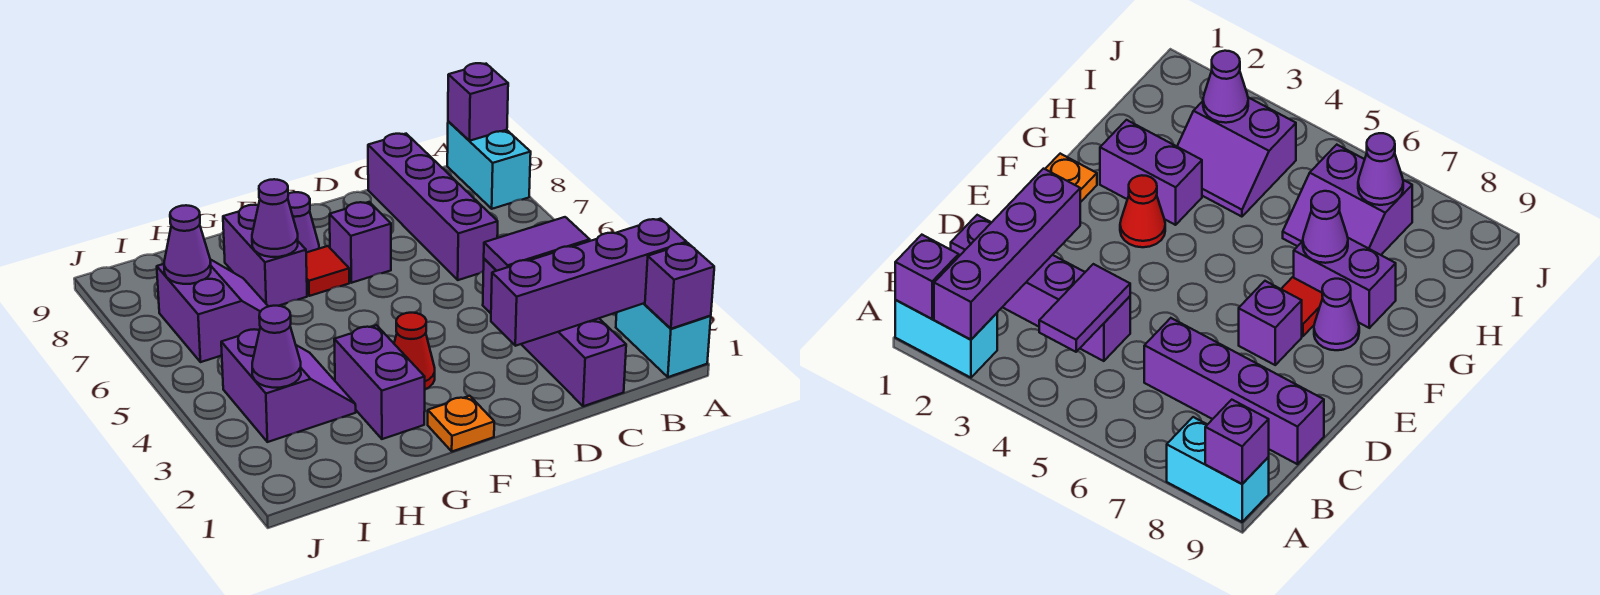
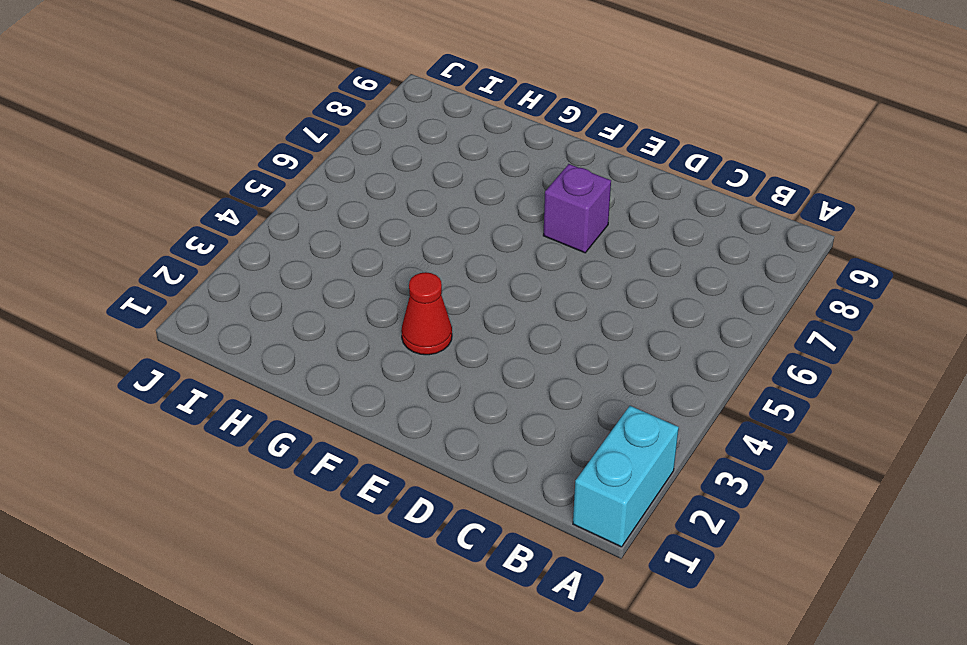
none -> cyan 1x2 brick [447,121,531,209]
none -> purple 1x4 brick [483,259,626,406]
none -> purple 1x4 brick [368,134,498,280]

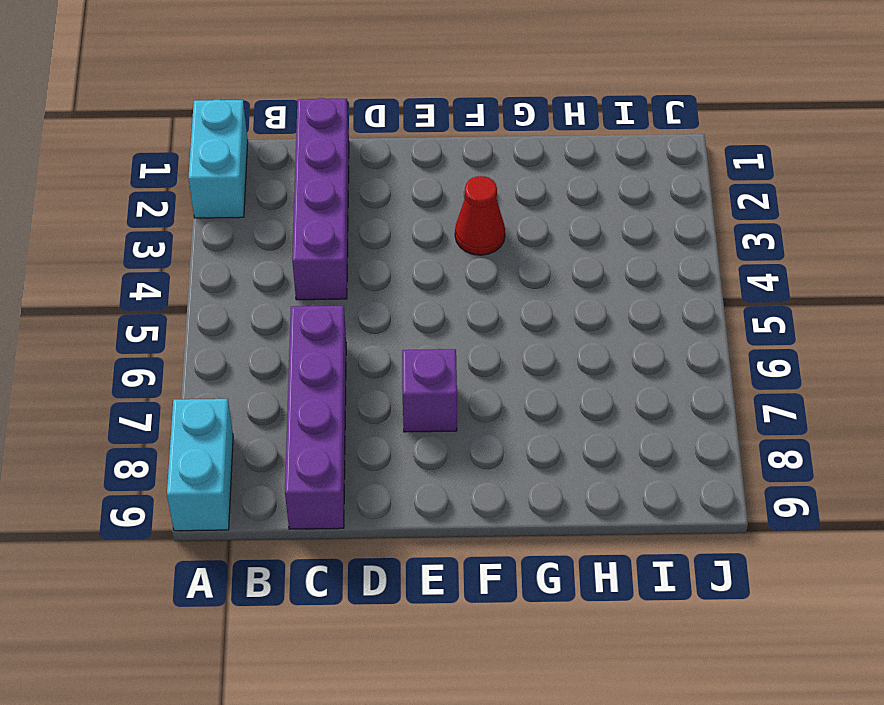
none -> orange 1x1 plate [428,396,494,451]
none -> red 1x1 tile [306,246,349,296]
none -> purple 1x1 cone [288,192,319,253]

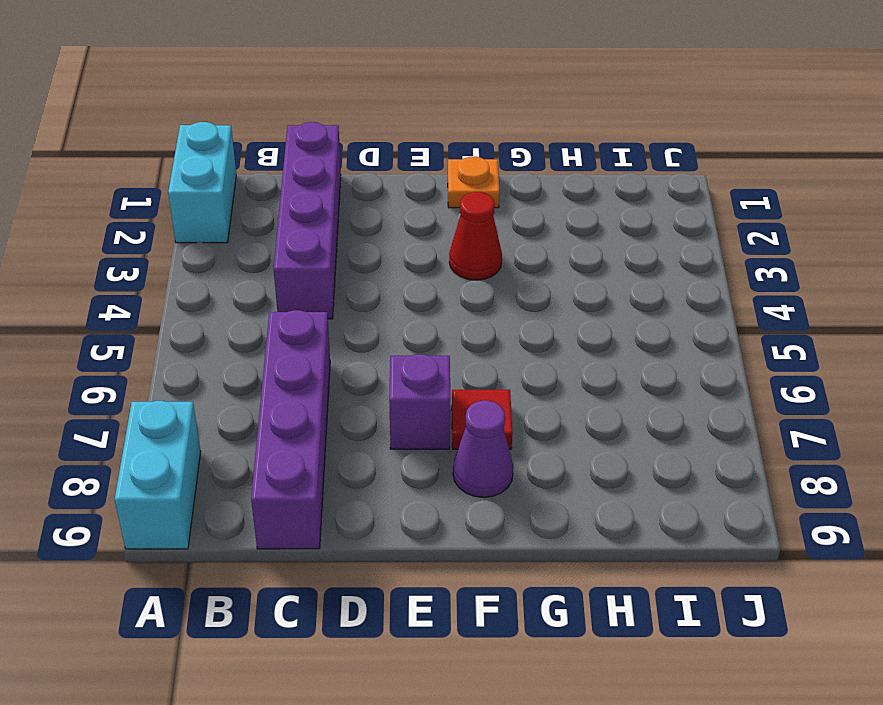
none -> purple 1x2 brick [334,325,425,439]
none -> purple 1x2 brick [223,205,307,306]
none -> purple 2x2 slope [221,329,356,442]

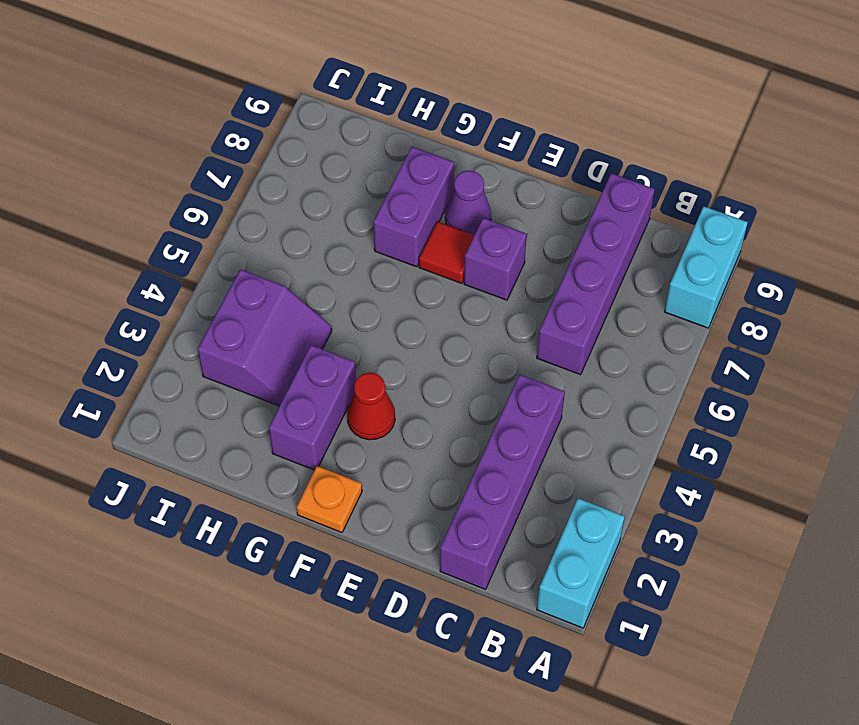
none -> purple 2x2 slope [157,259,268,362]
none -> purple 1x1 brick [645,243,714,329]
none -> purple 1x4 brick [491,219,686,346]

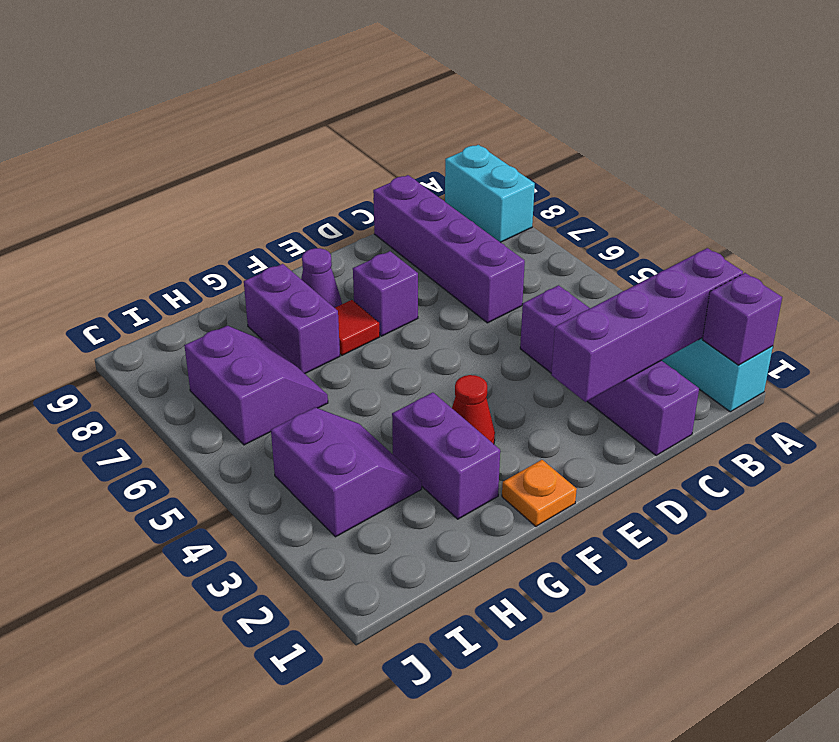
none -> purple 1x1 brick [448,63,508,141]
none -> purple 1x2 tile [484,217,590,271]
none -> purple 1x1 cone [252,179,298,257]

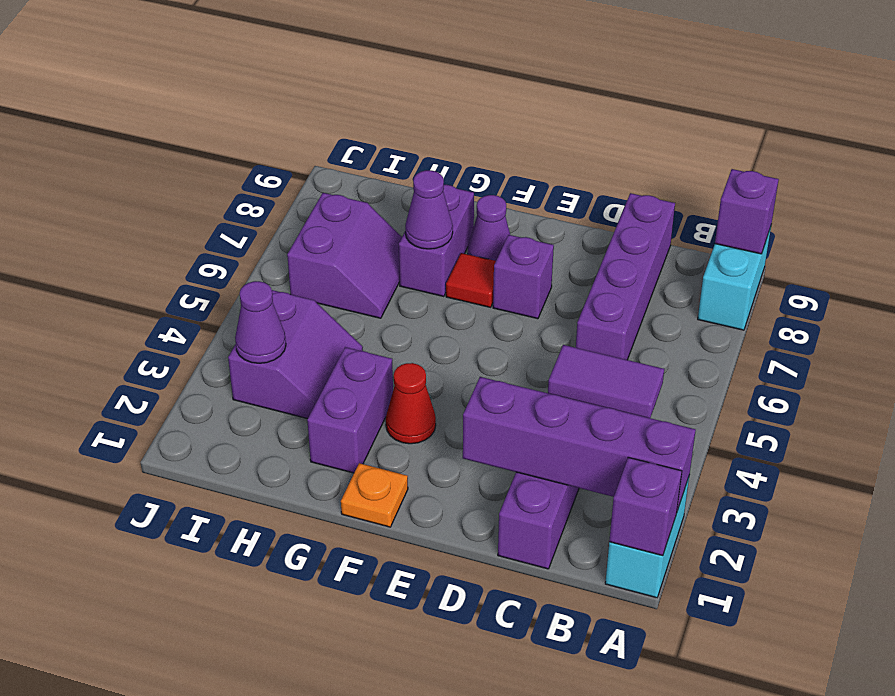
none -> purple 1x1 cone [164,205,211,284]

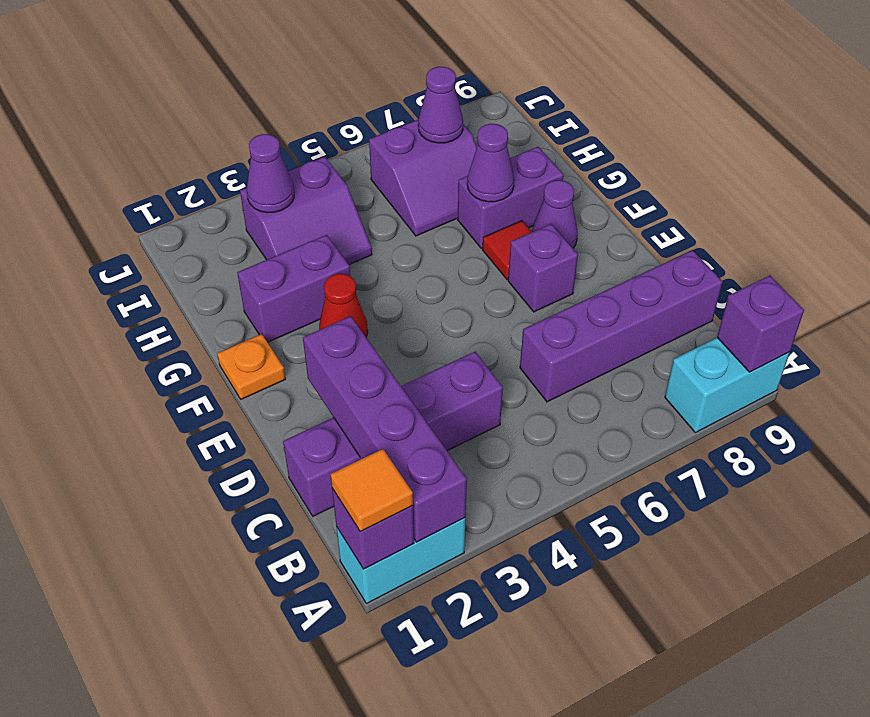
orange 1x1 tile [330,449,413,532] -> none
none -> purple 1x2 tile [484,217,590,271]

